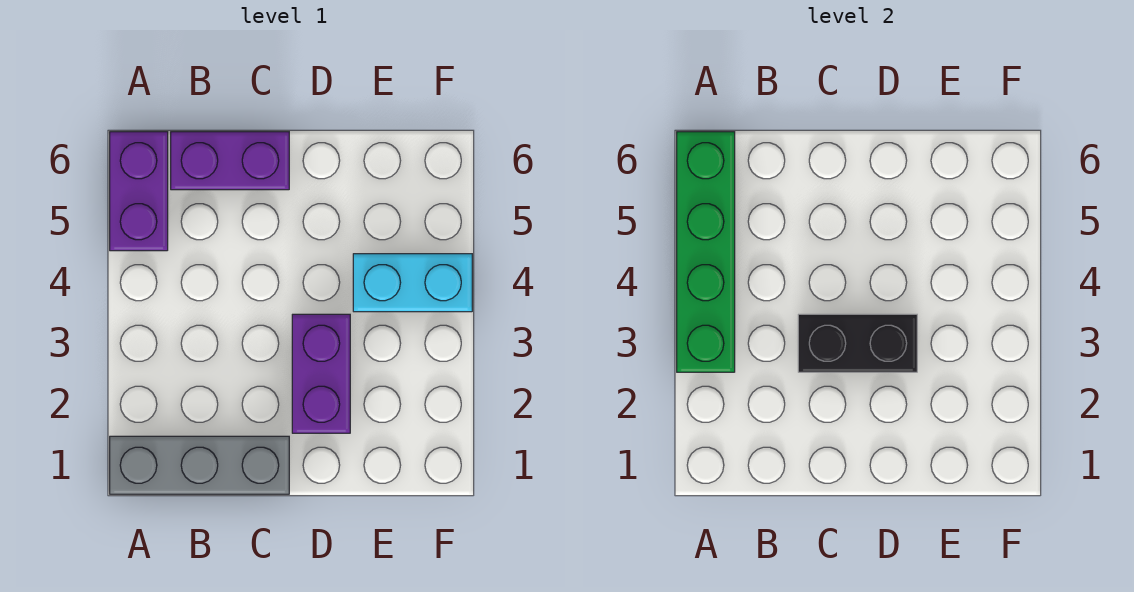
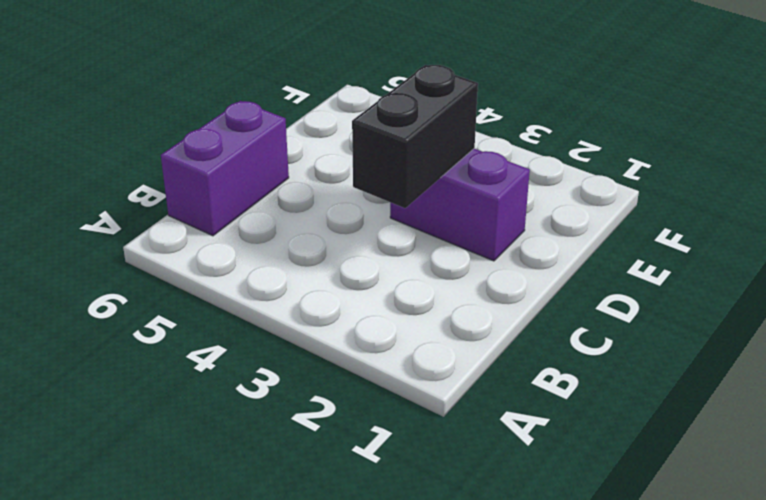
none -> grey 1x3 brick [110,436,289,494]
none -> purple 1x2 brick [110,132,168,251]

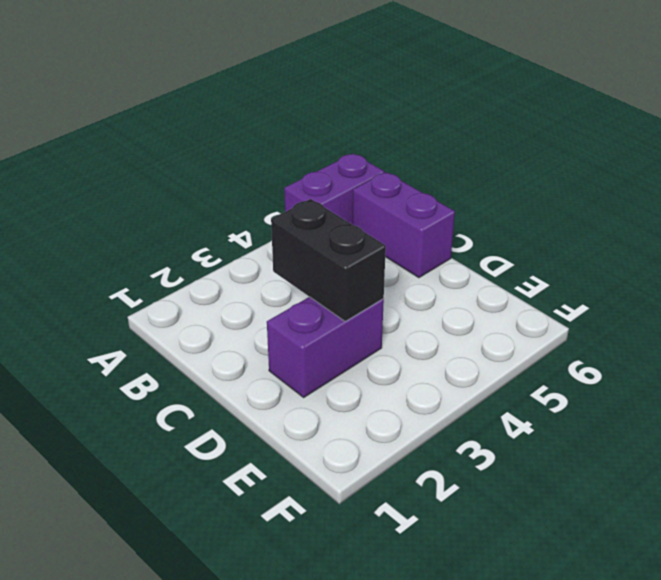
none -> grey 1x3 brick [110,436,289,494]
none -> cyan 1x2 brick [353,254,472,312]

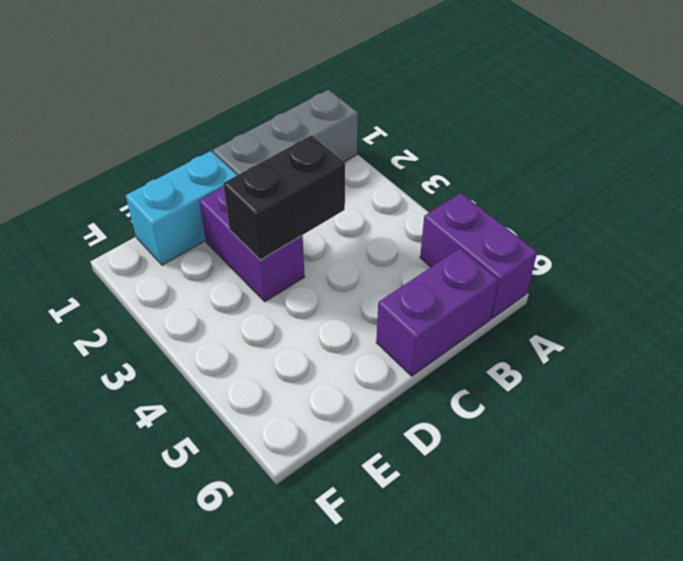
cyan 1x2 brick [126,151,237,265] -> cyan 1x2 brick moved to [353,254,472,312]
none -> green 1x4 brick [677,132,735,372]

